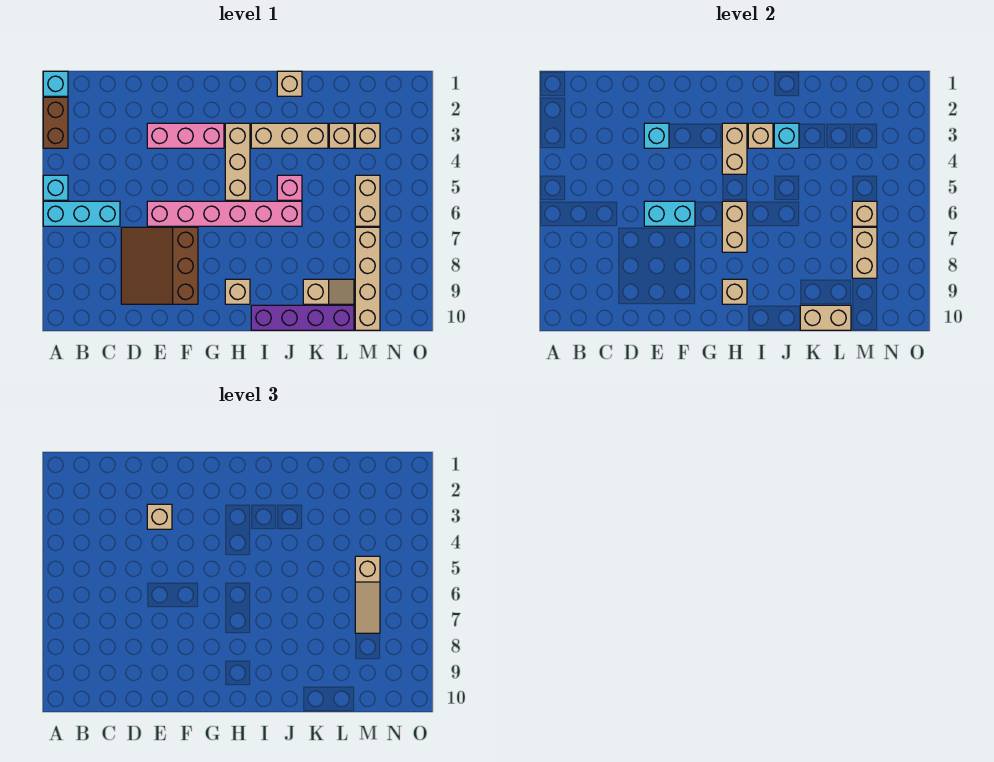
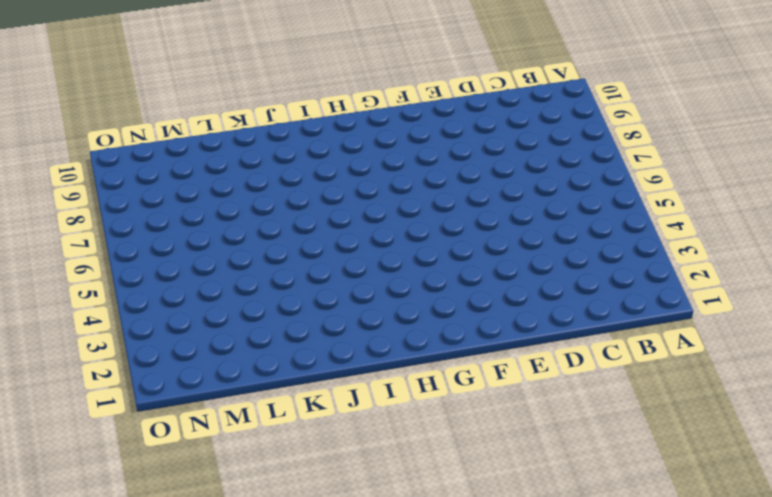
none -> cyan 1x1 brick [43,71,68,96]
none -> brown 1x2 brick [43,97,68,148]
none -> cyan 1x1 brick [43,175,68,200]
none -> cyan 1x3 brick [43,201,120,226]

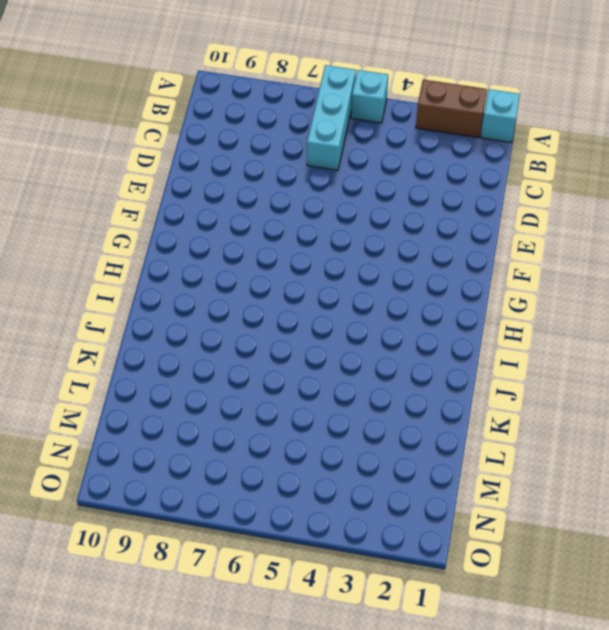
none -> brown 3x3 slope [121,227,198,304]
none -> pink 1x3 brick [147,123,224,148]
none -> pink 1x6 brick [147,201,302,226]
none -> tan 1x3 brick [225,123,250,200]

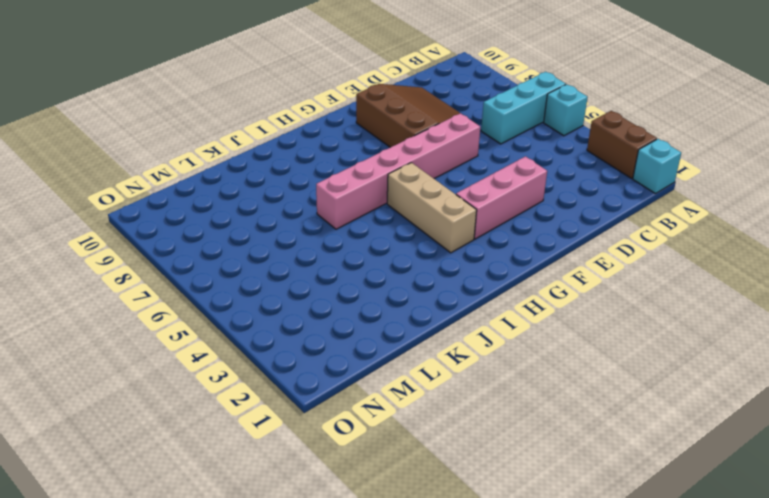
none -> tan 1x1 brick [225,279,250,304]
none -> tan 1x3 brick [251,123,328,148]
none -> purple 1x4 brick [251,305,354,330]
none -> tan 1x1 brick [277,71,302,96]

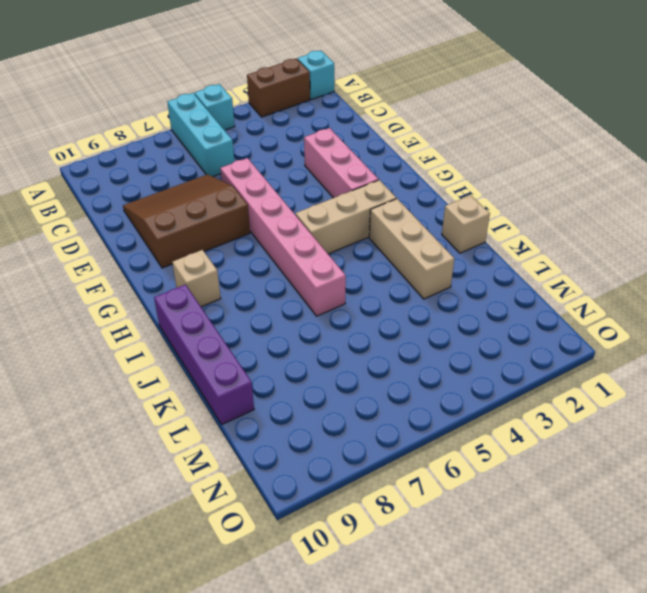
none -> pink 1x1 brick [277,175,302,200]
none -> tan 1x2 slope [303,279,354,304]
none -> tan 1x1 brick [329,123,354,148]
none -> tan 1x1 brick [355,123,380,148]

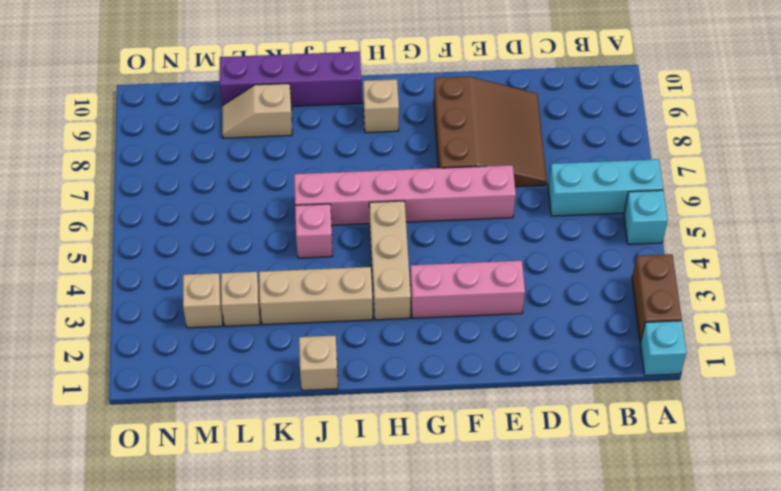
none -> tan 1x2 brick [355,175,380,226]
none -> tan 1x4 brick [355,227,380,330]
none -> cyan 1x1 brick [644,123,669,148]
none -> cyan 1x2 brick [644,201,695,226]

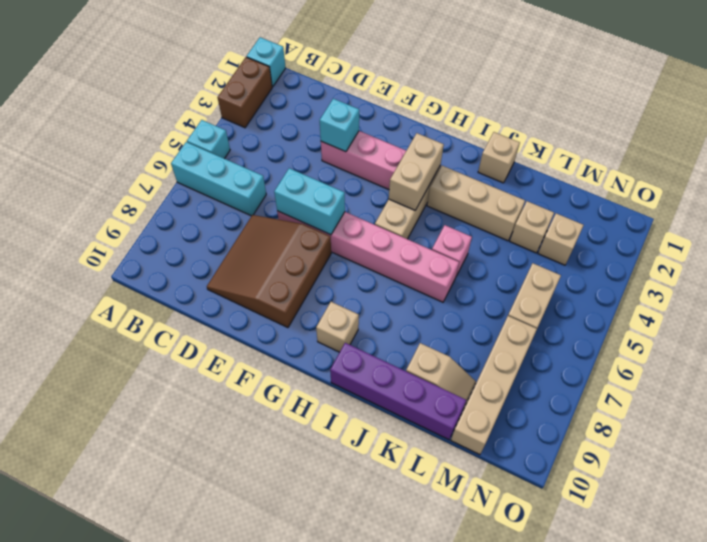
none -> tan 1x2 brick [722,201,747,252]
none -> tan 1x1 brick [722,279,747,304]
none -> tan 1x1 brick [748,123,773,148]
none -> cyan 1x1 brick [774,123,799,148]

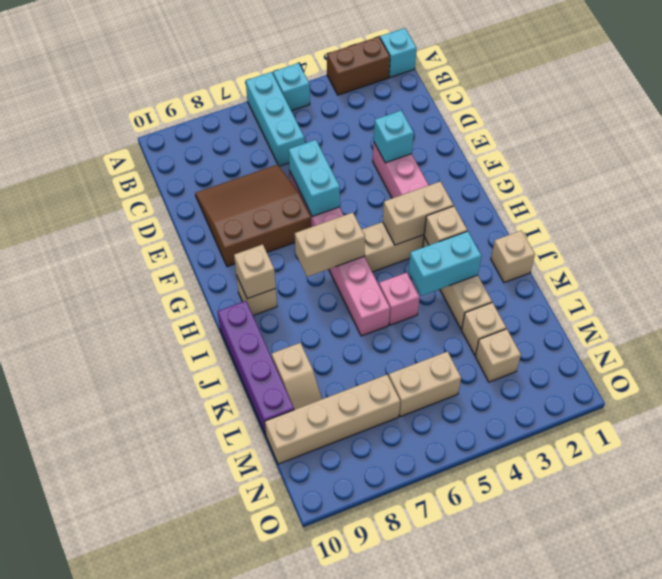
cyan 1x2 brick [408,231,481,296] -> cyan 1x1 brick [774,123,799,148]
none -> tan 1x2 brick [800,305,851,330]
none -> tan 1x1 brick [852,201,877,226]
none -> tan 1x2 brick [852,227,877,278]
none -> tan 1x1 brick [147,504,172,529]

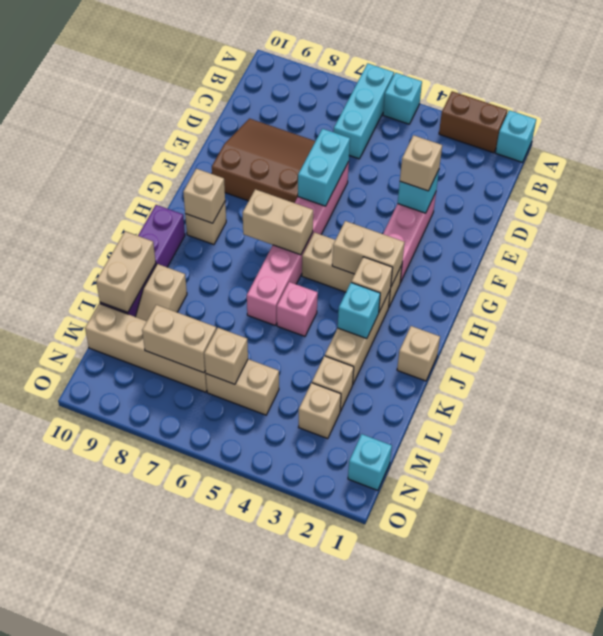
cyan 1x1 brick [348,434,392,490] -> none
none -> tan 1x3 slope [355,556,380,633]

